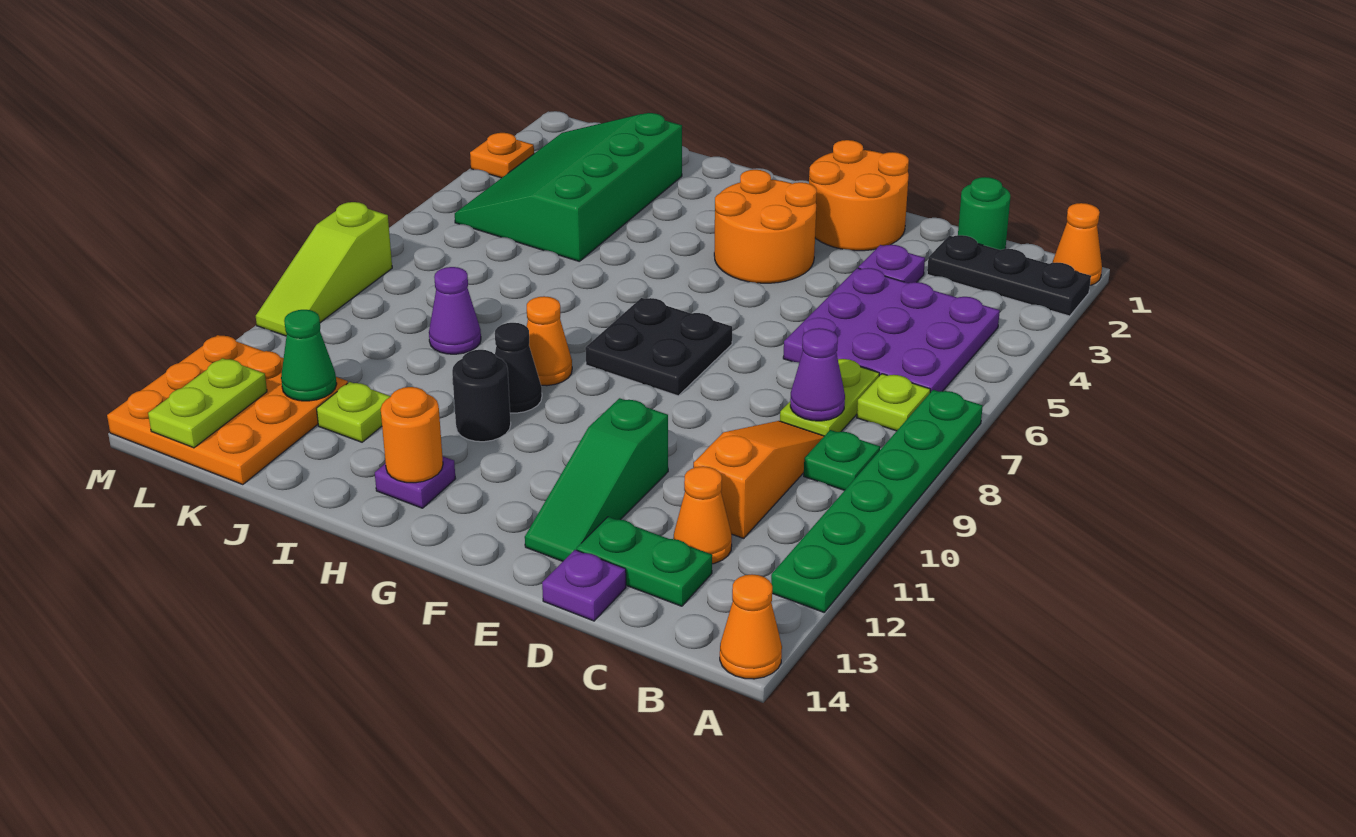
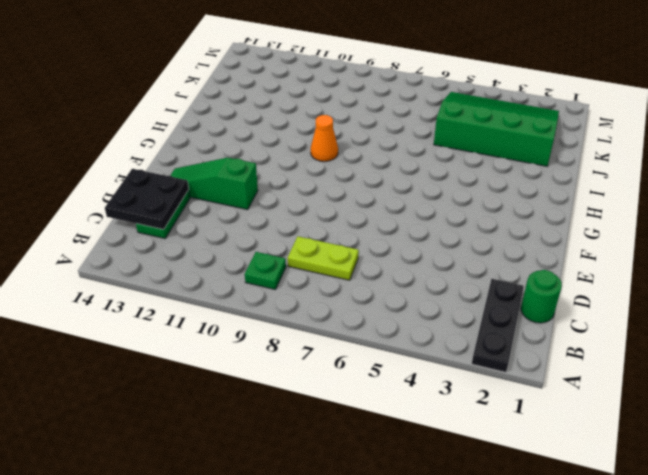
black 2x2 plate [105,169,189,229] -> black 2x2 plate moved to [585,298,732,396]
none -> orange 1x1 cone [1052,203,1102,285]
none -> green 1x6 plate [771,390,983,612]
none -> orange 1x1 cone [720,574,782,679]
none -> purple 3x3 plate [783,268,1000,392]

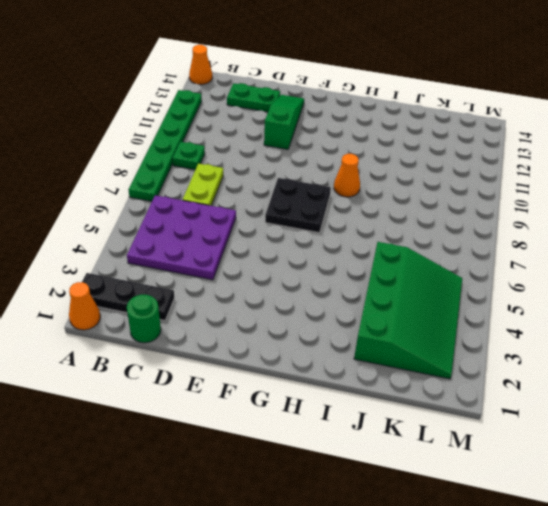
none -> lime 1x1 plate [857,374,930,431]
none -> orange 1x3 slope [694,421,824,538]
none -> orange 1x1 cone [673,466,732,564]
none -> purple 1x1 plate [858,245,925,283]

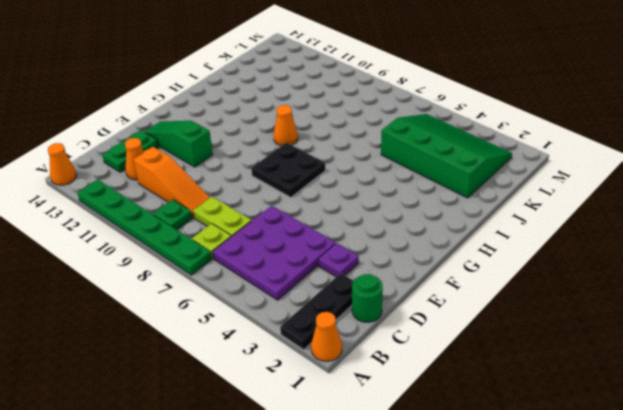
none -> purple 1x1 plate [542,550,626,621]
none -> orange 2x2 round brick [809,140,909,251]
none -> orange 2x2 round brick [714,170,817,283]
none -> black 1x1 cone [495,323,542,413]

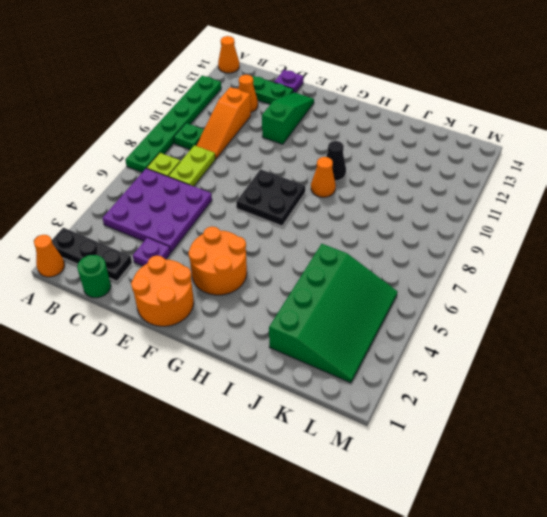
none -> black 1x1 round brick [452,350,511,442]
none -> purple 1x1 plate [375,456,456,508]
none -> purple 1x1 cone [429,267,481,354]
none -> lime 1x1 plate [316,382,391,442]

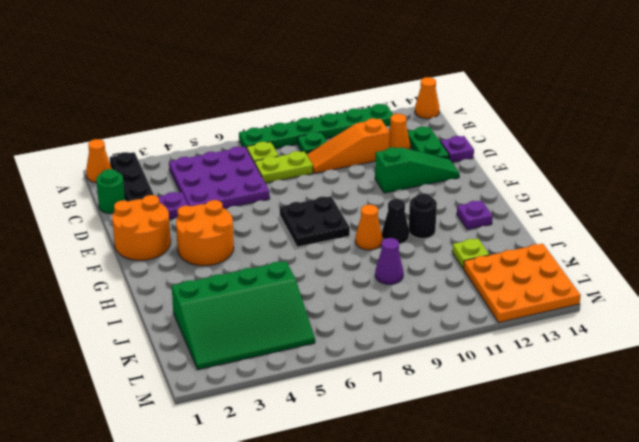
none -> orange 1x1 plate [470,133,534,178]
none -> lime 1x3 slope [256,202,392,336]
none -> purple 1x1 cone [790,328,845,421]
none -> orange 1x1 round brick [381,387,443,483]

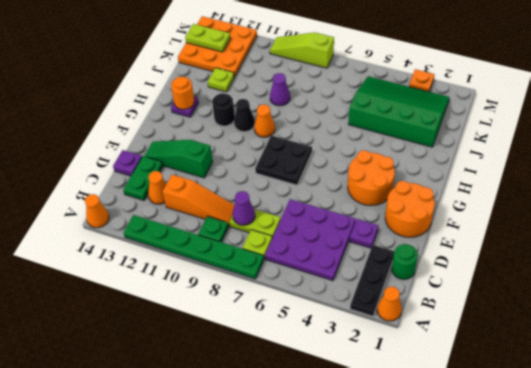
none -> green 1x1 cone [281,310,337,401]

